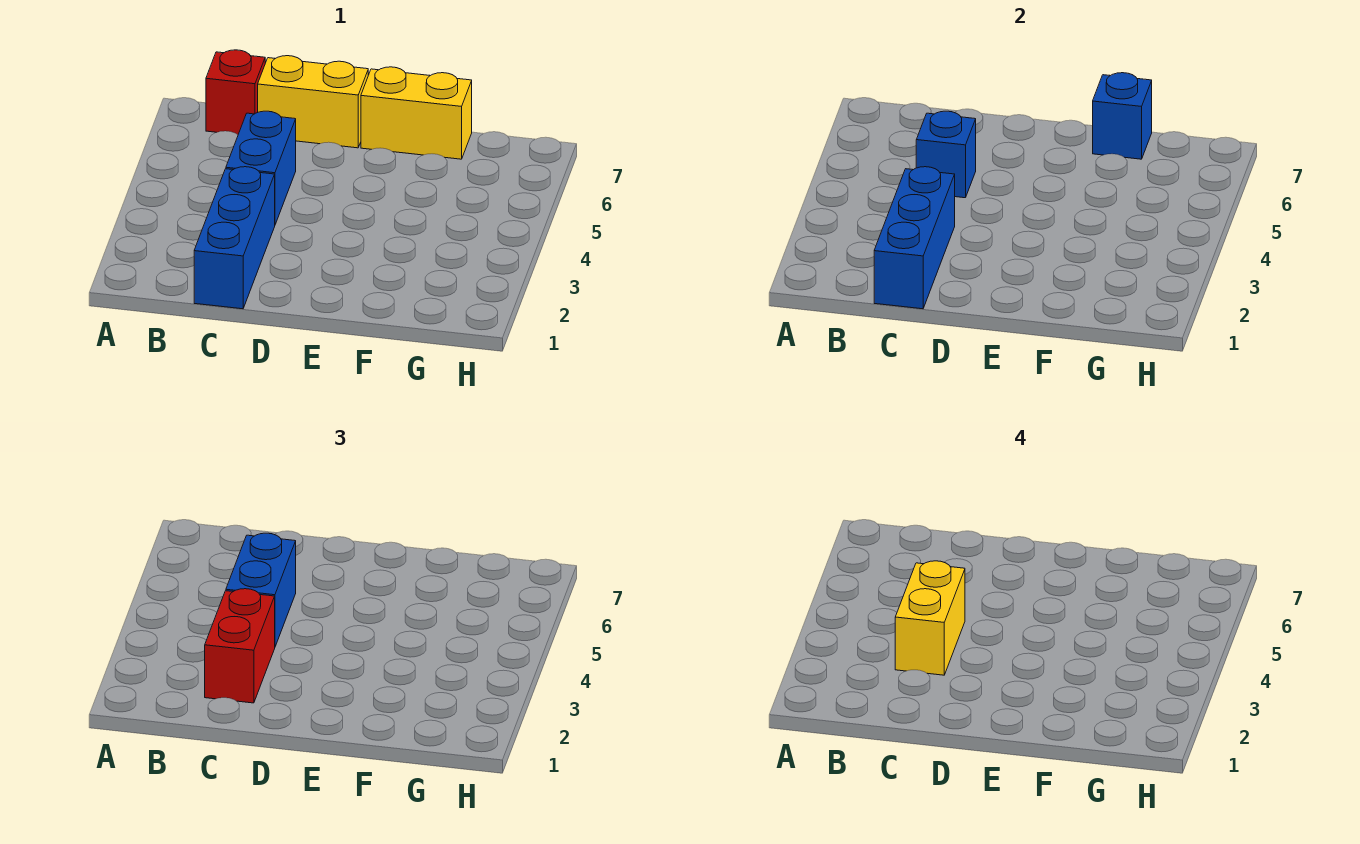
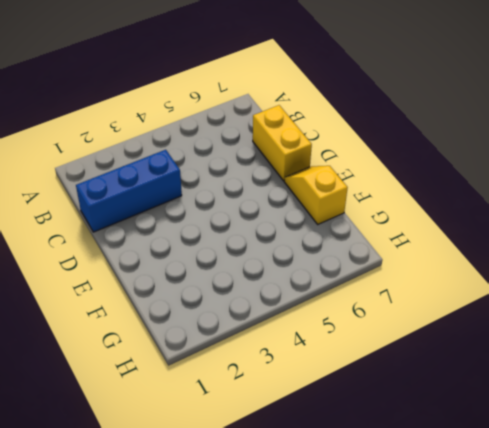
yellow 1x2 slope [284,166,348,224] -> yellow 1x2 brick [361,67,472,159]
none -> red 1x1 brick [206,50,265,135]
none -> blue 1x2 brick [226,111,296,224]

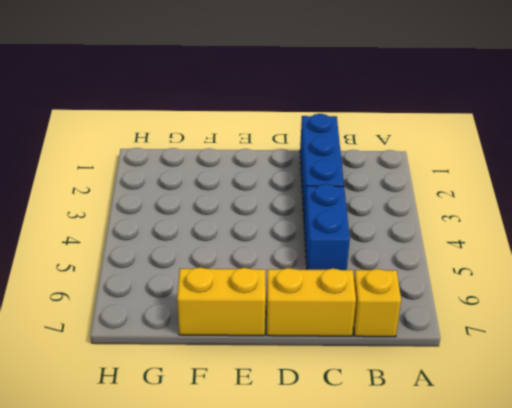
yellow 1x1 brick [353,269,401,337] -> red 1x1 brick [206,50,265,135]
none -> blue 1x3 brick [874,167,955,309]
none -> blue 1x1 brick [916,111,976,198]

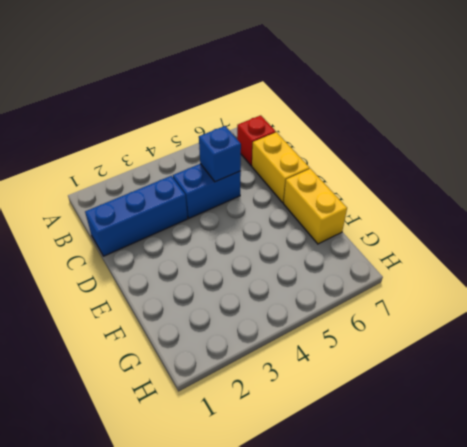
none -> blue 1x3 brick [874,167,955,309]
none -> blue 1x1 brick [1093,73,1152,159]

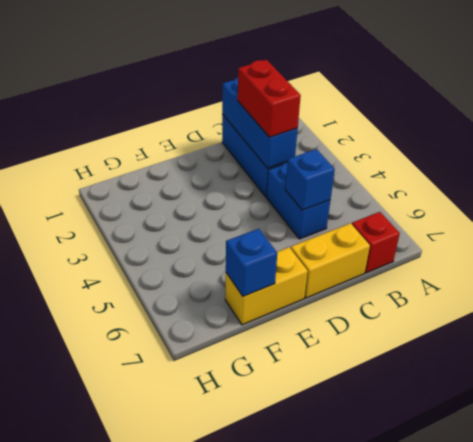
none -> blue 1x2 brick [226,533,296,646]
none -> yellow 1x2 brick [895,561,965,675]

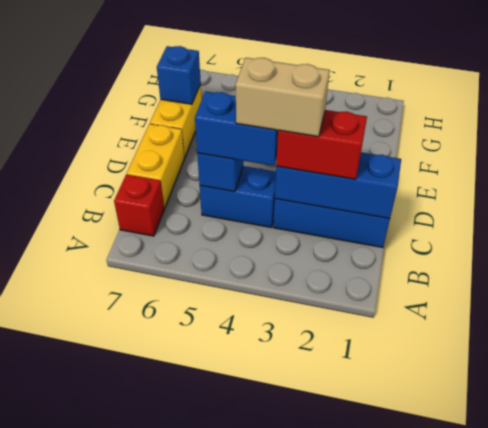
tan 1x2 brick [236,58,330,137] -> yellow 1x2 brick [895,561,965,675]

